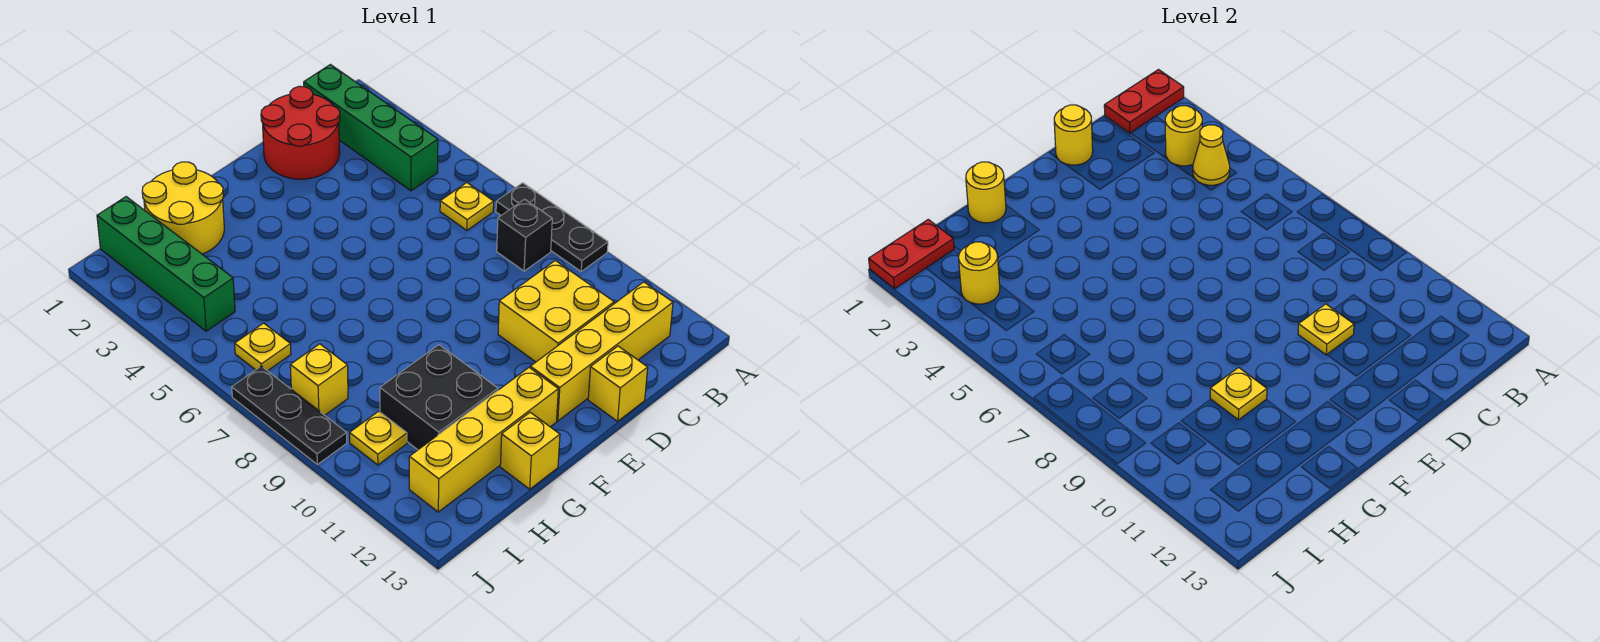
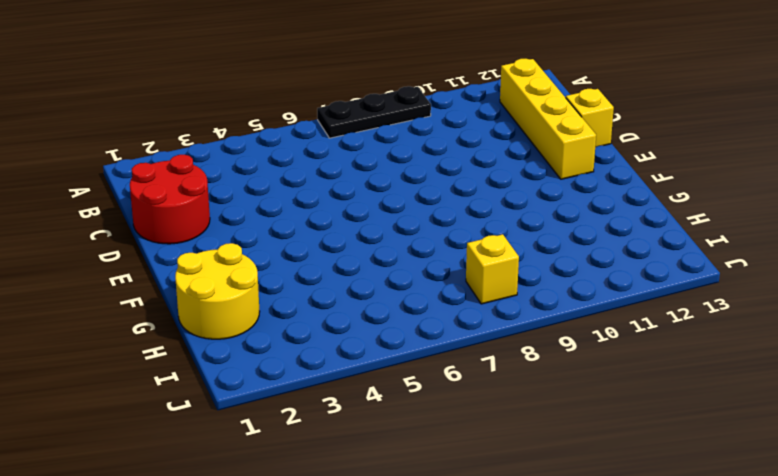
none -> green 1x4 brick [304,65,438,191]
none -> yellow 1x1 plate [440,183,494,230]
none -> black 1x1 brick [497,199,552,271]

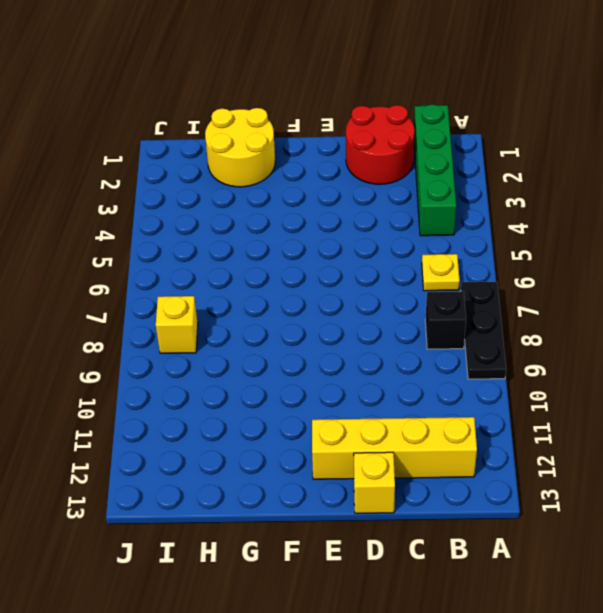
none -> yellow 2x2 brick [498,260,614,362]
none -> yellow 1x4 brick [409,368,558,512]
none -> black 2x2 brick [380,345,498,450]

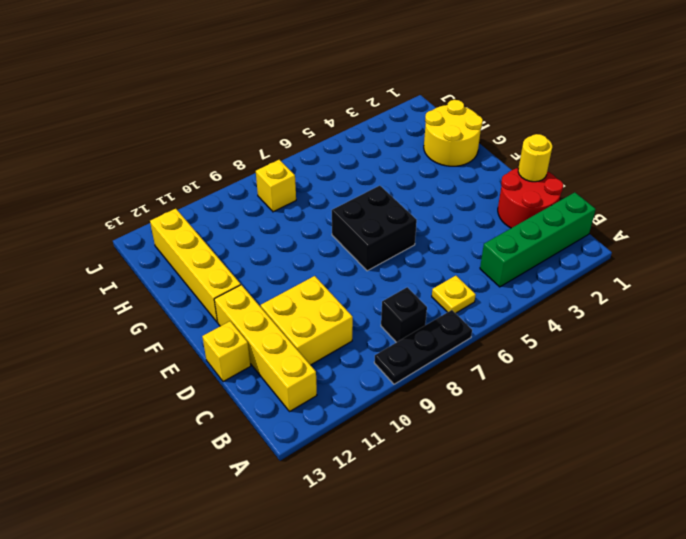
black 2x2 brick [332,186,417,271] -> black 2x2 brick moved to [380,345,498,450]
none -> yellow 1x1 brick [500,412,560,489]
none -> green 1x4 brick [97,197,235,331]
none -> yellow 1x1 plate [235,323,291,371]

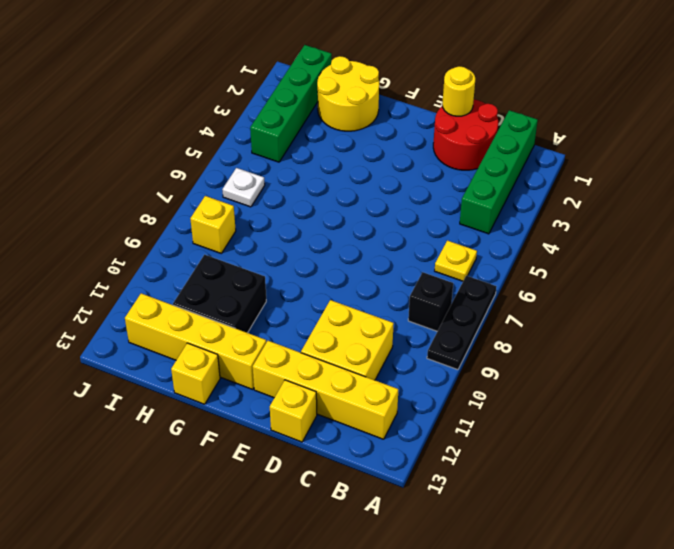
white 1x1 plate [222,168,265,207] -> yellow 1x1 plate [235,323,291,371]
none -> yellow 1x1 plate [350,411,407,465]
none -> black 1x3 plate [232,366,347,464]
none -> red 1x2 plate [1104,70,1184,133]

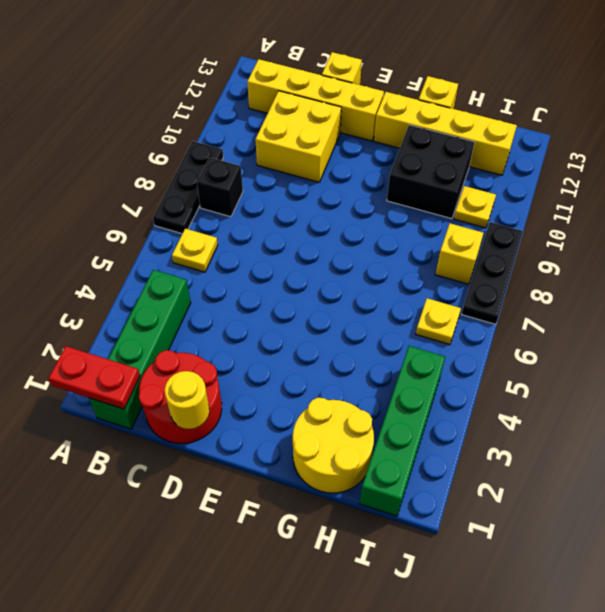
none -> yellow 1x1 round brick [1165,106,1202,166]
none -> yellow 1x1 cone [1193,125,1230,185]
none -> yellow 1x1 plate [1298,304,1354,355]

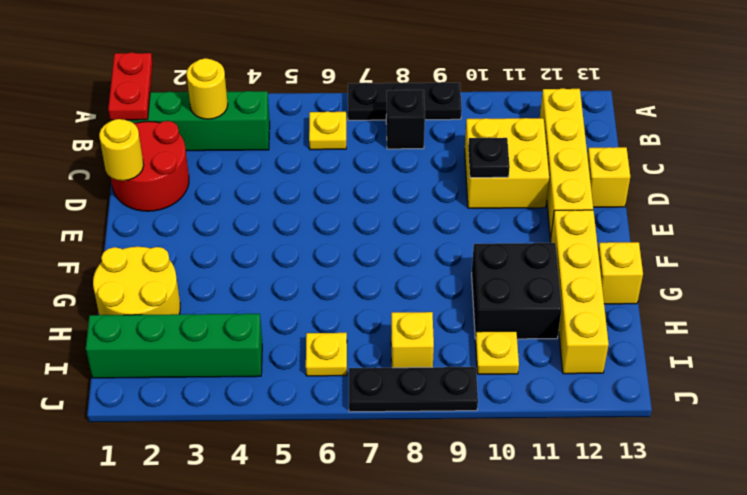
black 1x1 plate [468,138,510,178] -> yellow 1x1 plate [1298,304,1354,355]
none -> yellow 1x1 cone [1193,125,1230,185]
none -> yellow 1x1 round brick [966,162,1006,223]
none -> yellow 1x1 plate [1210,367,1267,420]

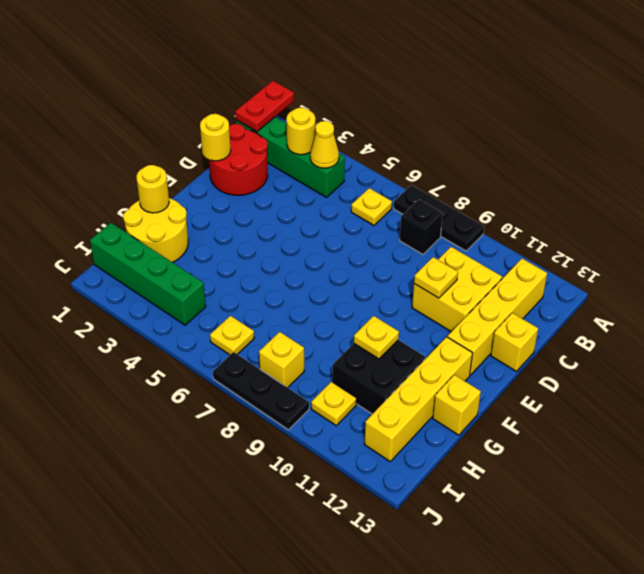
none -> red 1x2 plate [869,219,954,288]
none -> yellow 1x1 round brick [959,242,1000,304]

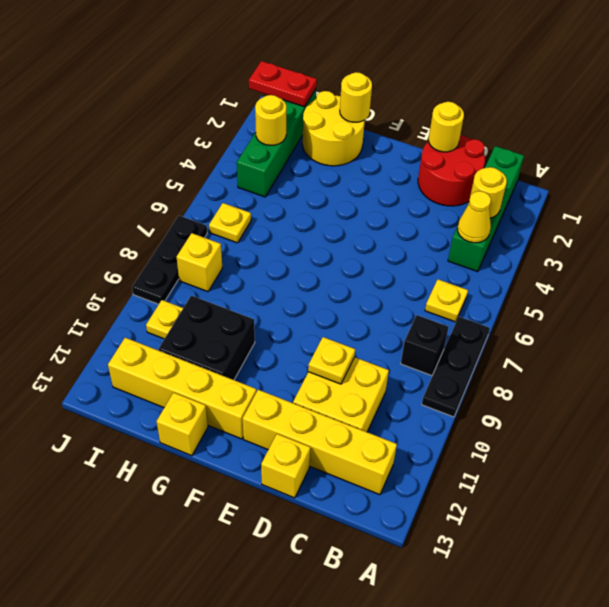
none -> red 1x2 plate [1104,70,1184,133]
none -> yellow 1x1 plate [1210,367,1267,420]

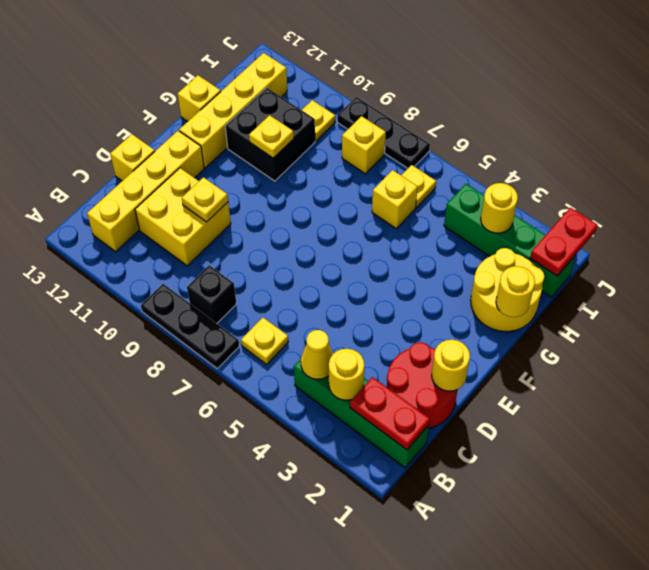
red 1x2 plate [350,377,430,450] -> red 1x2 plate turned to [1104,70,1184,133]
yellow 1x1 brick [372,170,418,229] -> none

